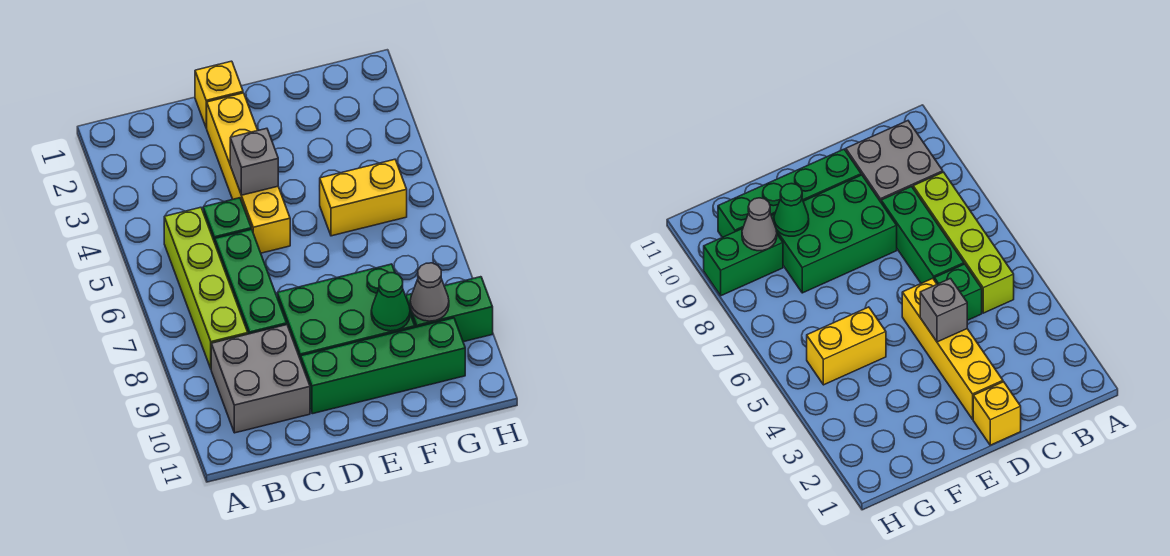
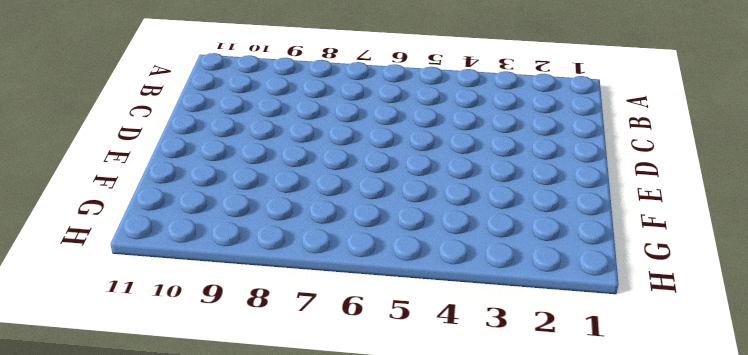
none -> lime 1x4 brick [164,207,248,368]
none -> grey 2x2 brick [211,325,310,433]
none -> green 1x1 brick [203,198,251,243]

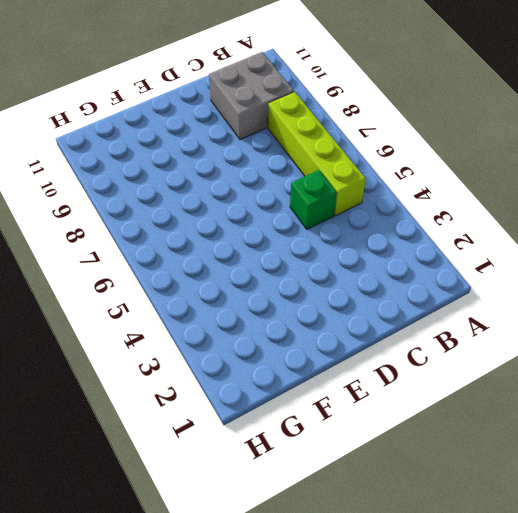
none -> green 1x3 brick [215,229,287,334]
none -> yellow 1x1 brick [195,61,243,128]
none -> yellow 1x4 brick [207,93,290,253]

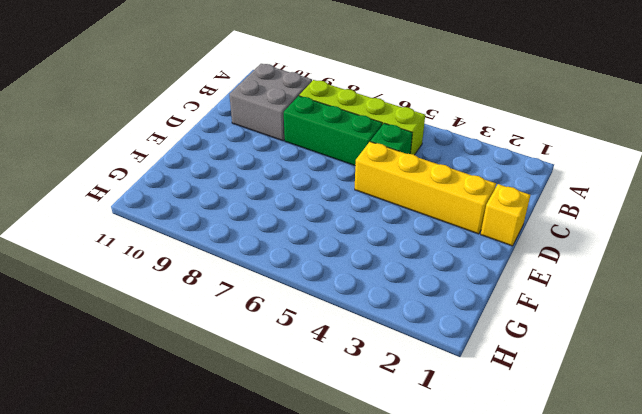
none -> green 2x3 brick [277,264,415,360]
none -> green 1x4 brick [301,318,465,414]
none -> yellow 1x2 brick [320,159,407,236]

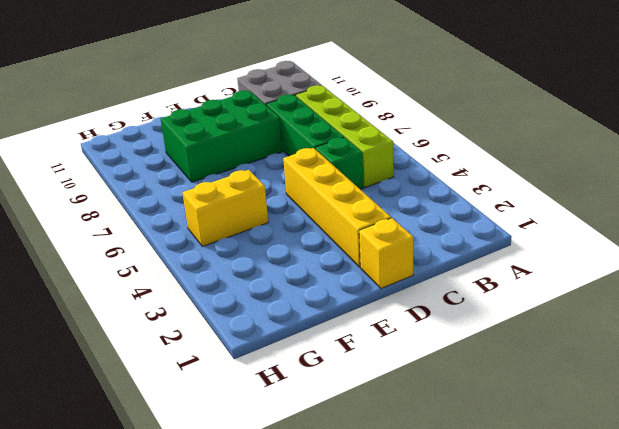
none -> green 1x4 brick [301,318,465,414]
none -> green 1x2 brick [406,277,493,342]
none -> grey 1x1 brick [230,128,278,195]

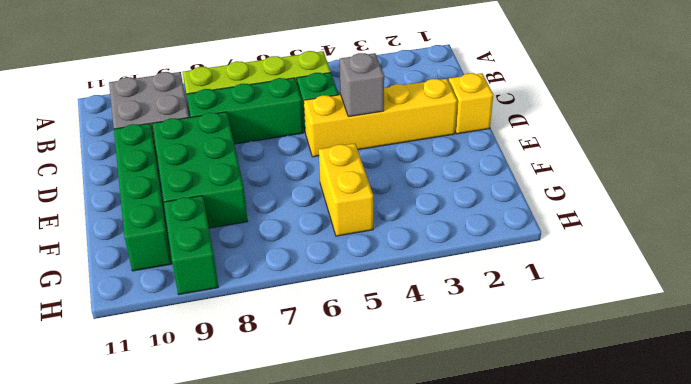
none -> green 1x1 cone [371,273,410,331]
none -> grey 1x1 cone [410,263,449,321]

